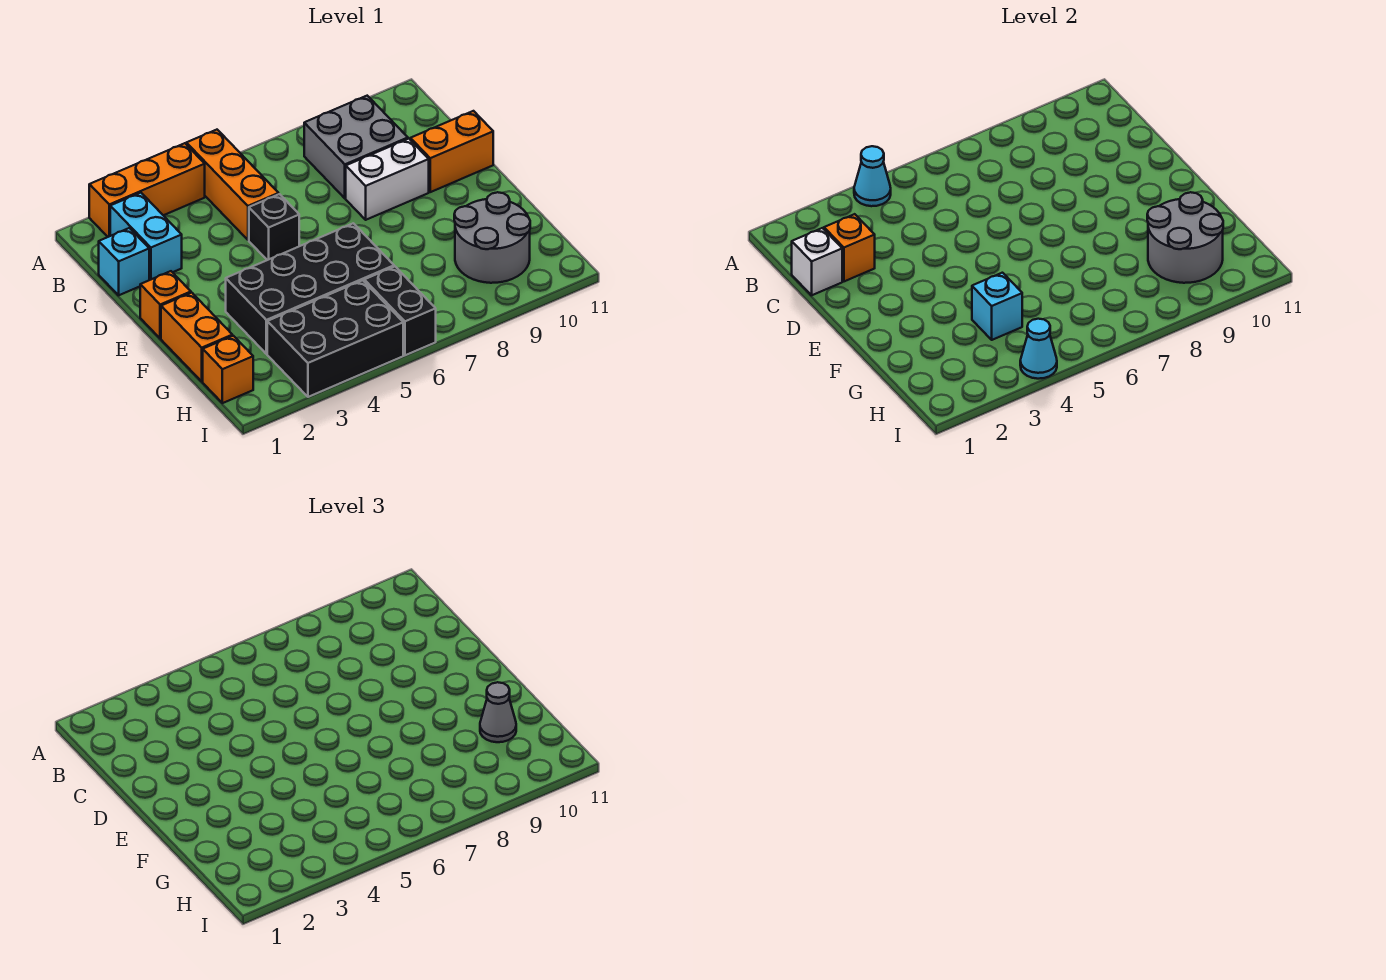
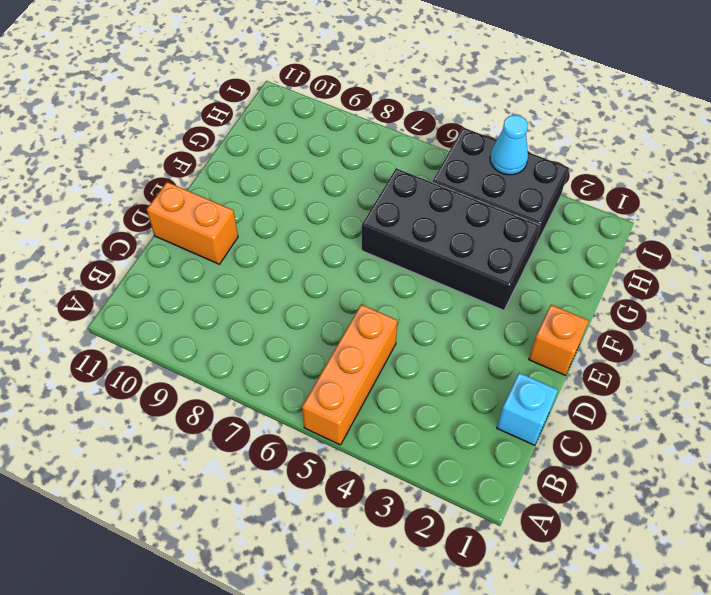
none -> orange 1x3 brick [89,143,205,237]
none -> cyan 1x2 brick [110,193,182,280]
none -> grey 2x2 brick [304,96,408,198]

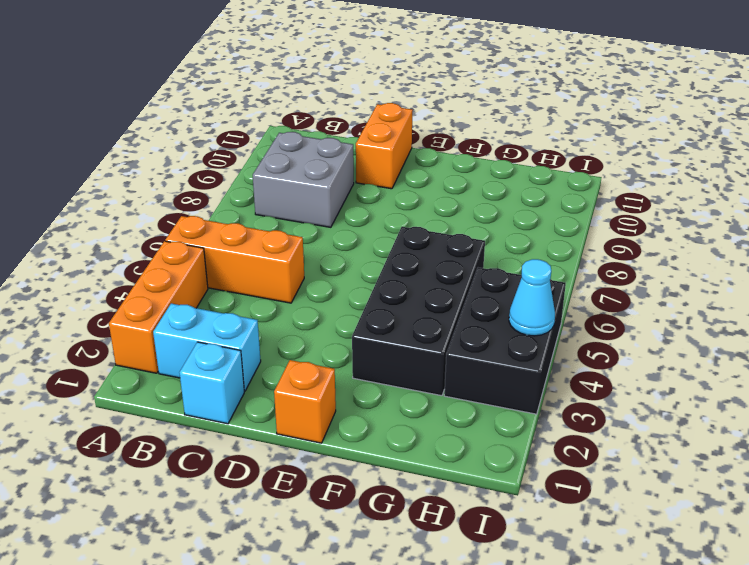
none -> black 1x1 brick [249,194,299,260]
none -> white 1x2 brick [346,139,429,220]
none -> orange 1x2 brick [161,293,232,381]

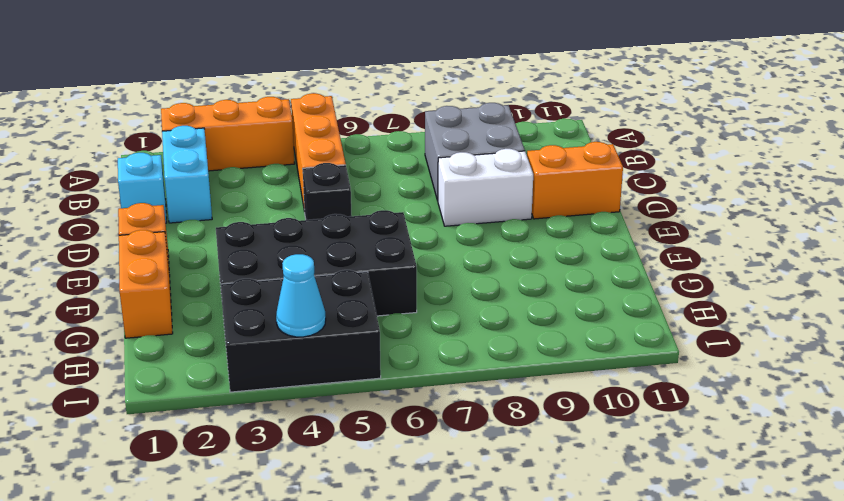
none -> grey 2x2 round brick [454,192,530,283]
none -> orange 1x1 brick [203,336,253,403]
none -> black 1x2 brick [364,267,436,355]

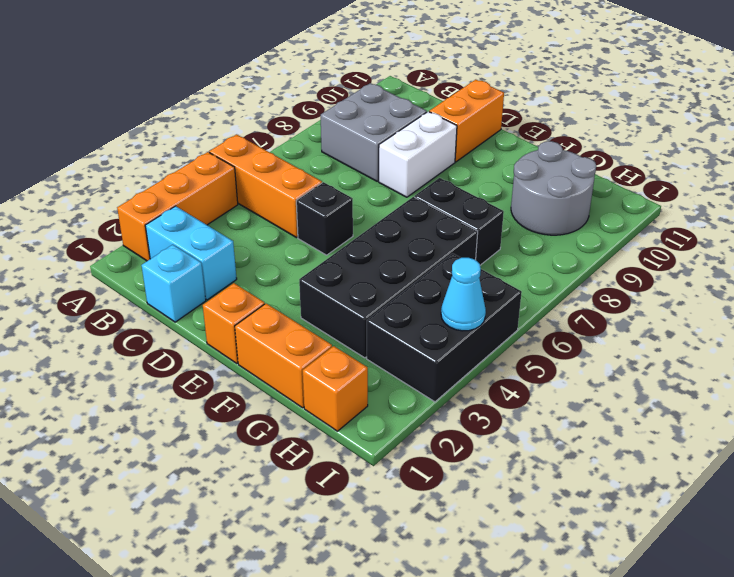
black 1x2 brick [414,178,504,265] -> black 1x2 brick moved to [364,267,436,355]
none -> cyan 1x1 cone [854,146,891,206]
none -> white 1x1 brick [792,228,842,295]
none -> orange 1x1 brick [824,214,875,281]

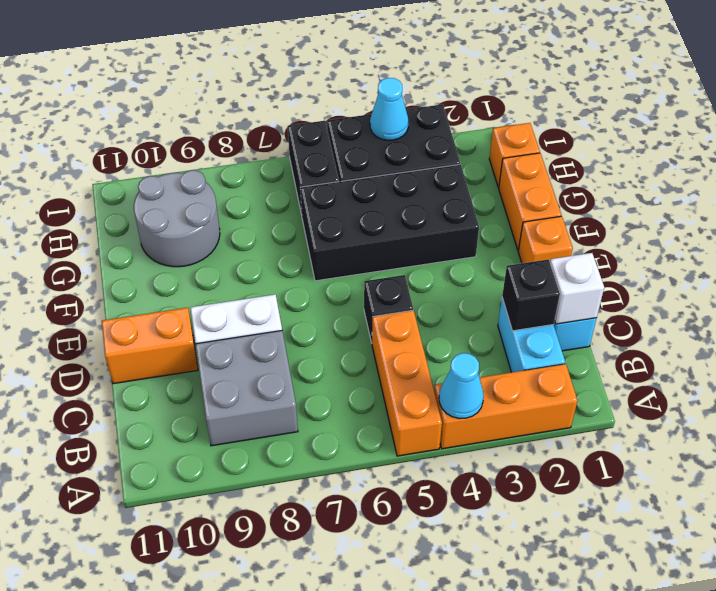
black 1x1 brick [502,260,560,331] -> orange 1x1 brick [824,214,875,281]
none -> cyan 1x1 brick [972,273,1022,340]
none -> grey 2x2 round brick [1147,192,1223,283]
none -> grey 1x1 cone [480,682,516,742]

